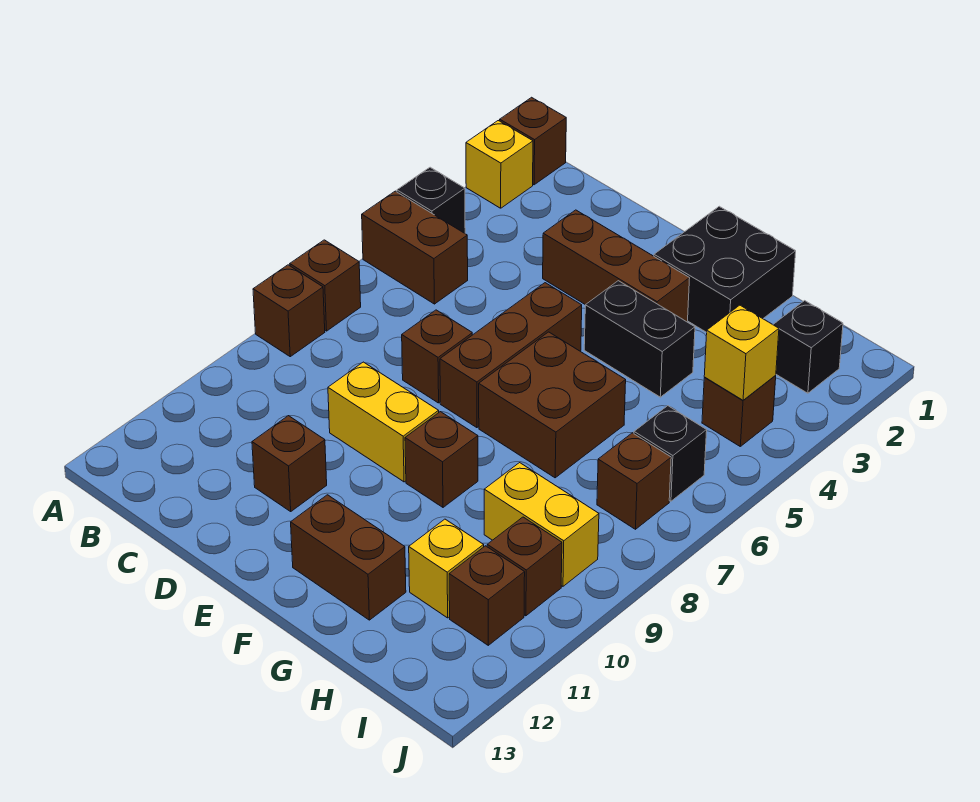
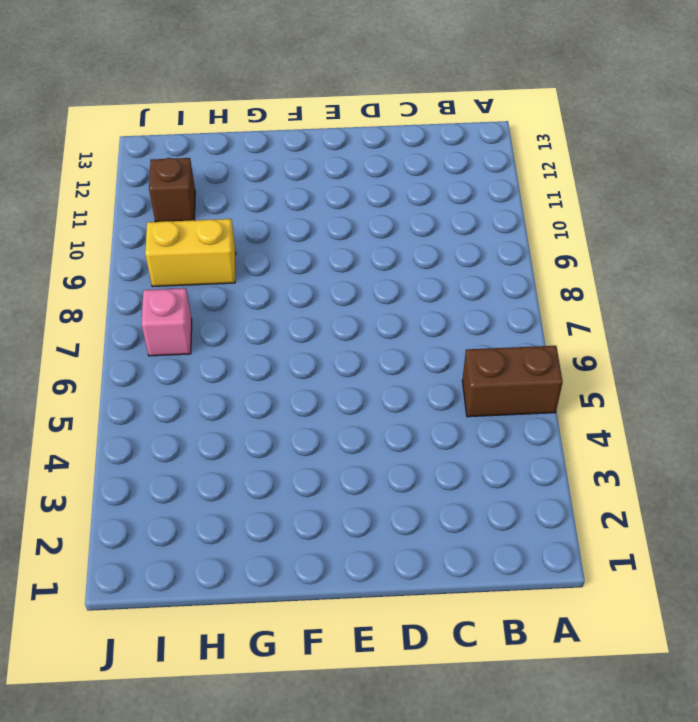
pink 1x1 brick [141,288,192,356] -> brown 1x1 brick [597,433,671,529]
none -> brown 1x1 brick [500,97,566,185]
none -> yellow 1x1 brick [466,121,533,208]
none -> black 1x1 brick [397,167,465,233]

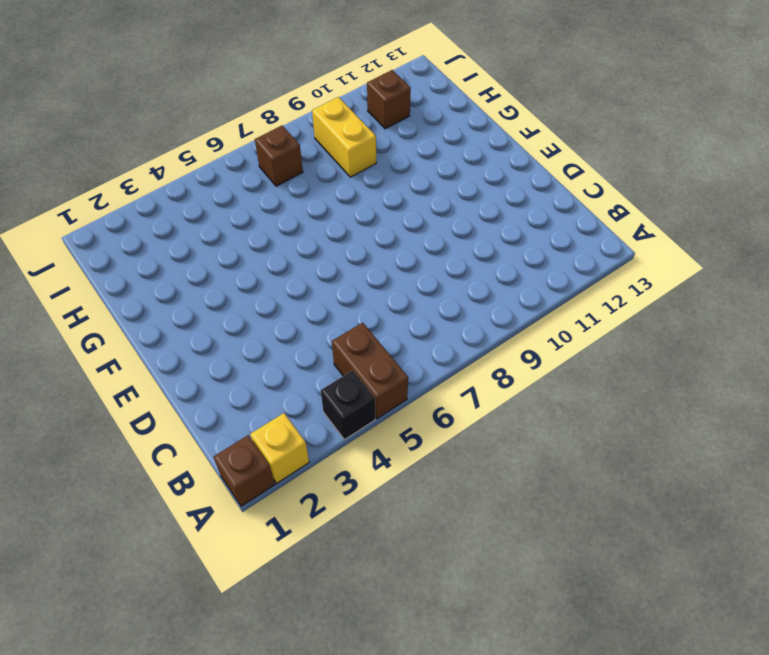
none -> brown 1x1 brick [290,240,361,331]
none -> brown 1x1 brick [253,265,325,357]
none -> brown 1x3 brick [543,210,690,322]

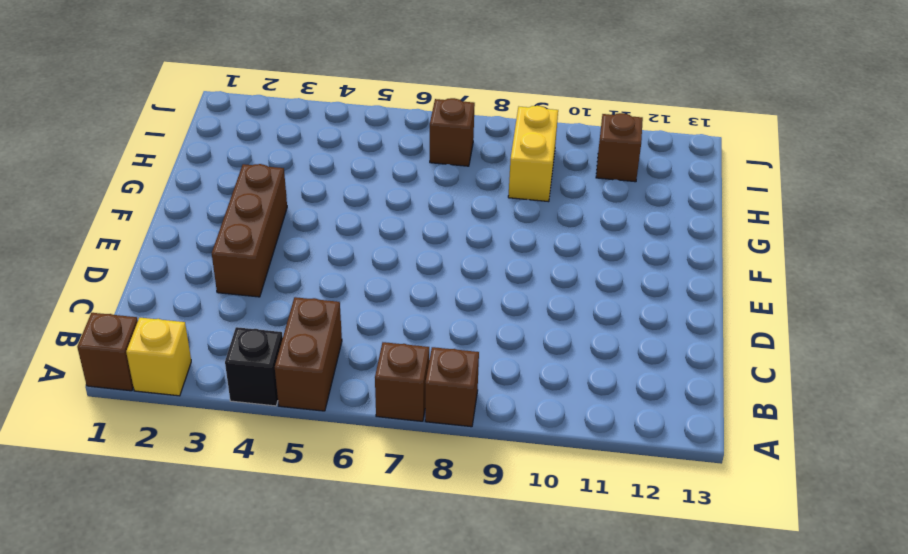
none -> brown 1x1 brick [402,310,472,403]
none -> yellow 1x2 brick [328,362,439,482]
none -> brown 1x1 brick [252,416,327,511]

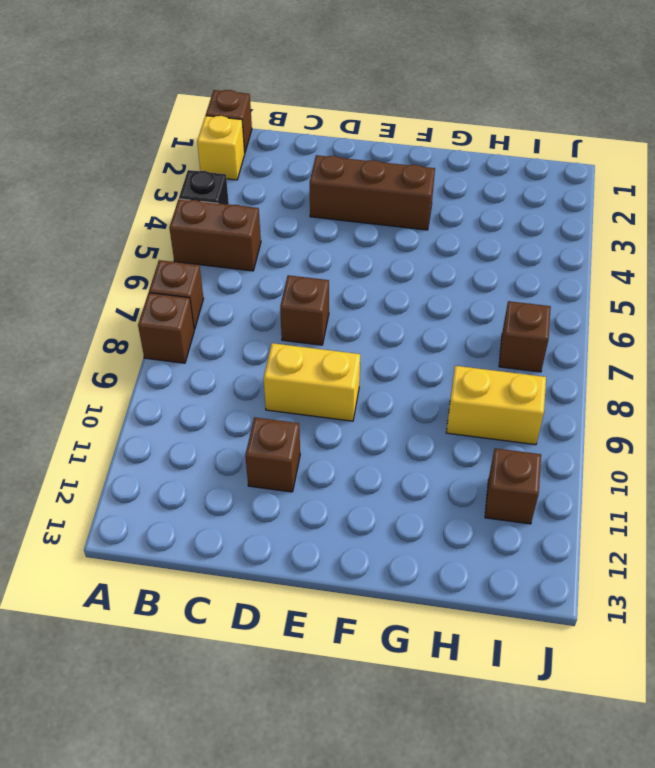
none -> brown 1x3 brick [440,283,582,428]
none -> black 2x2 brick [654,206,796,332]
none -> black 1x2 brick [584,281,695,397]

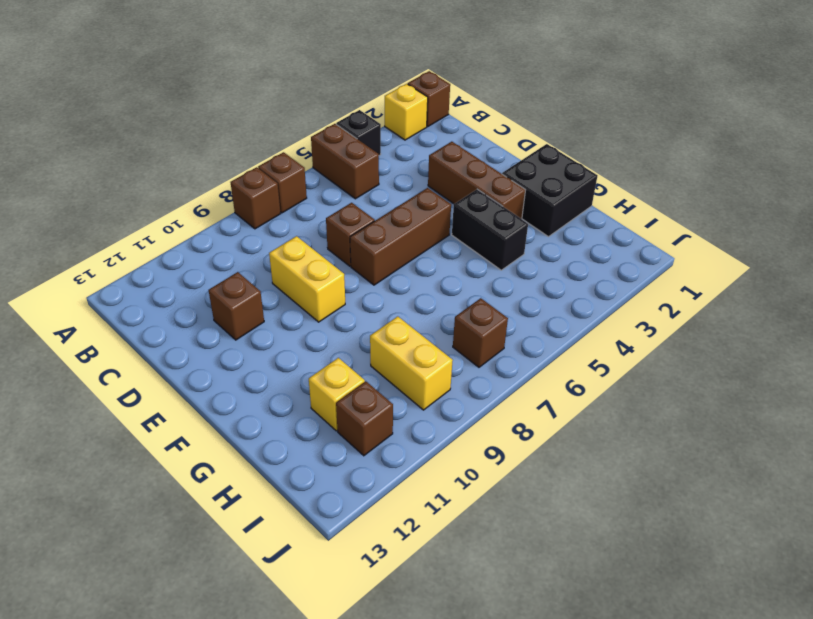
none -> brown 2x2 brick [479,332,626,478]
none -> brown 1x1 brick [405,412,478,507]
none -> brown 1x2 brick [291,495,406,620]

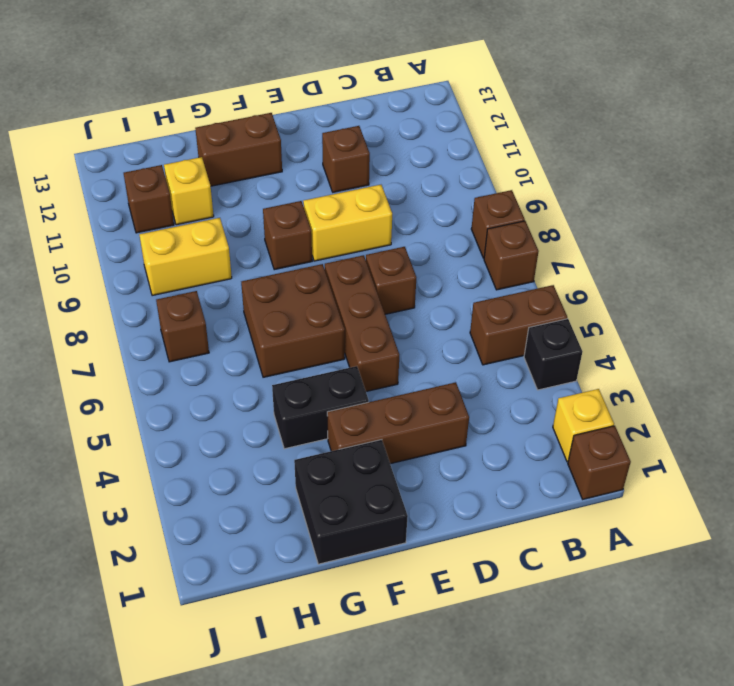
none -> black 1x1 brick [773,301,843,393]
none -> brown 1x1 brick [702,376,776,446]
none -> black 1x1 brick [634,406,707,501]

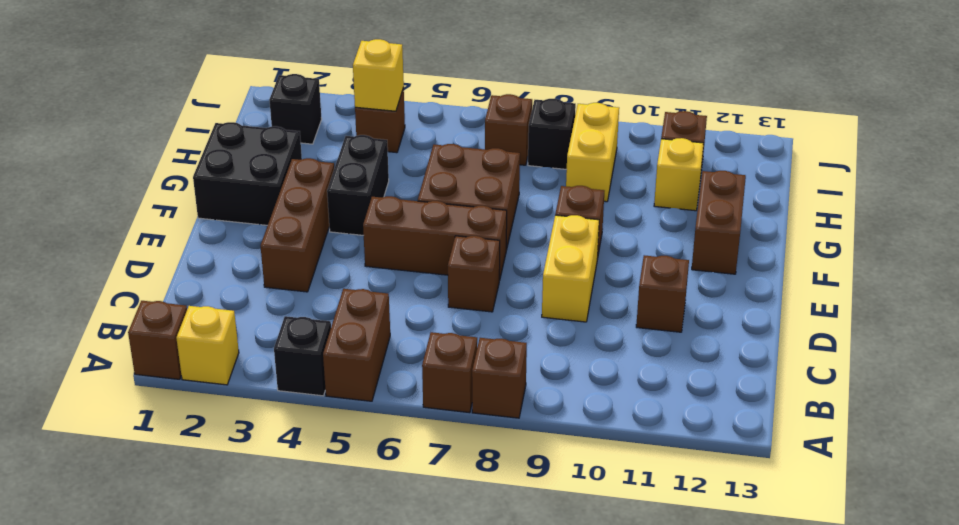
black 1x1 brick [528,99,576,169] -> black 1x1 brick moved to [634,406,707,501]
none -> brown 1x1 brick [487,517,562,616]

